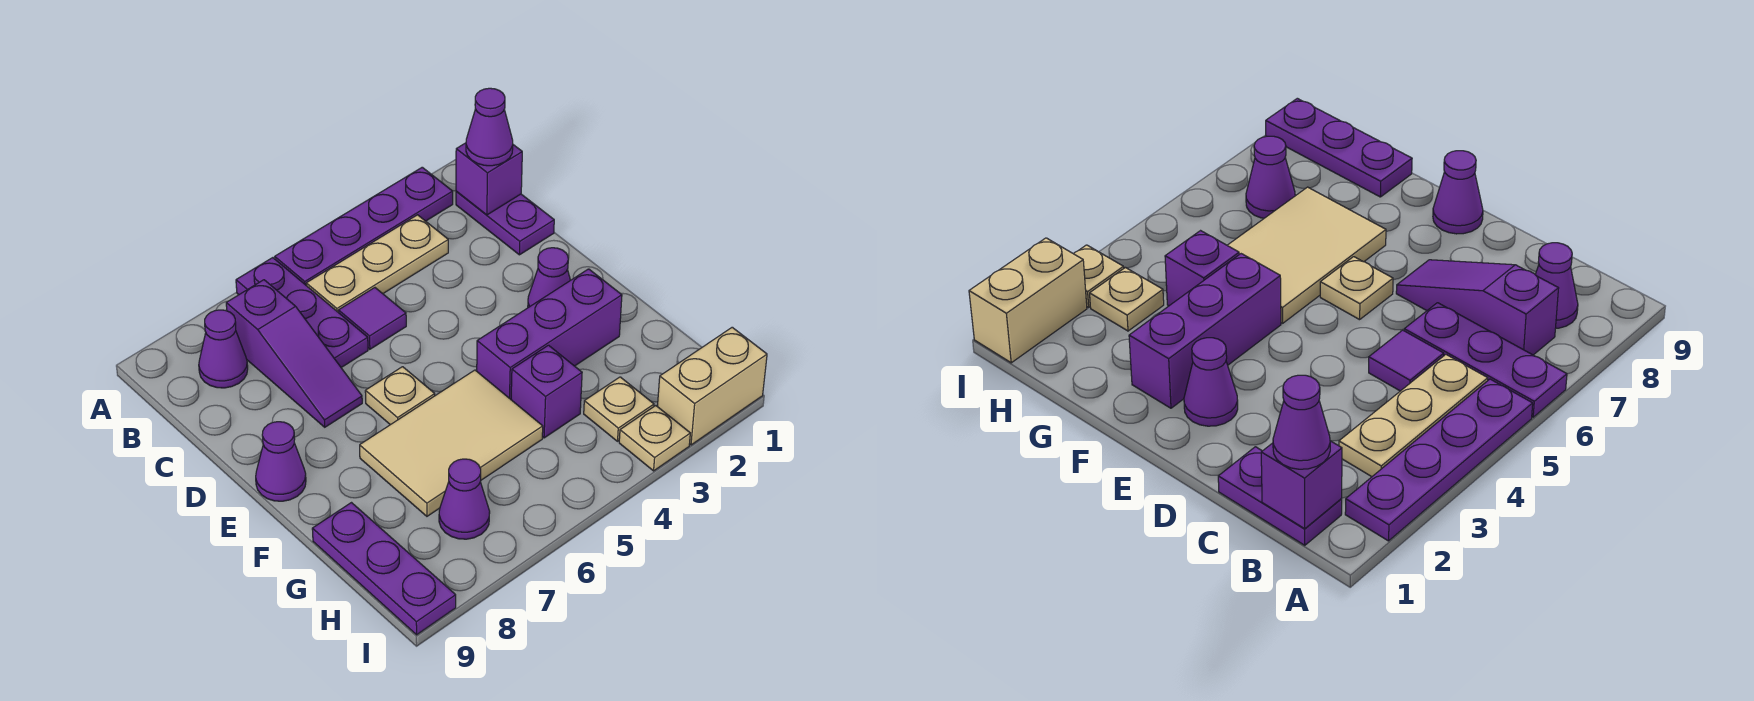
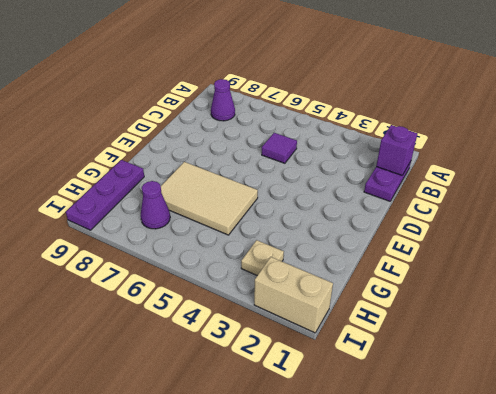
none -> purple 1x4 plate [275,167,453,285]
none -> purple 1x3 plate [236,258,368,368]
none -> tan 1x3 plate [306,215,448,313]

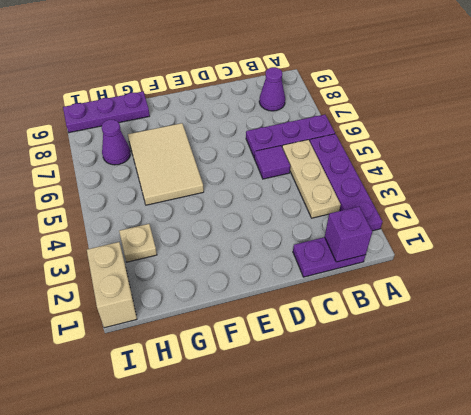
none -> purple 1x3 slope [226,280,362,427]
none -> purple 1x1 cone [528,248,570,308]
none -> tan 1x1 plate [365,367,435,425]

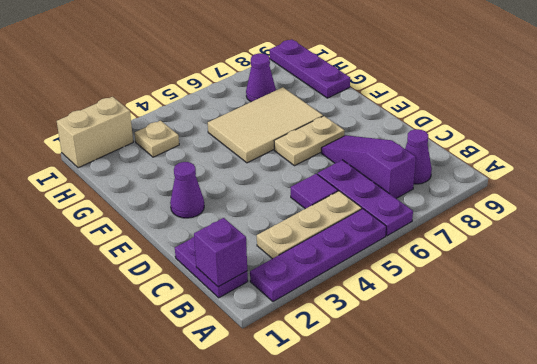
tan 1x2 plate [274,116,345,166] -> tan 1x1 plate [365,367,435,425]
none -> purple 1x1 cone [256,422,306,501]
none -> purple 1x3 brick [477,269,622,399]
none -> purple 1x1 brick [511,345,582,438]

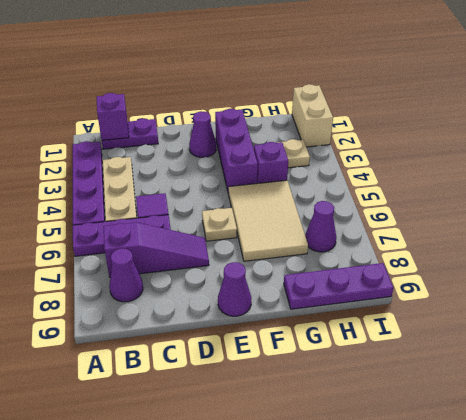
none -> tan 1x1 plate [619,406,690,471]
none -> purple 1x1 cone [466,88,513,166]

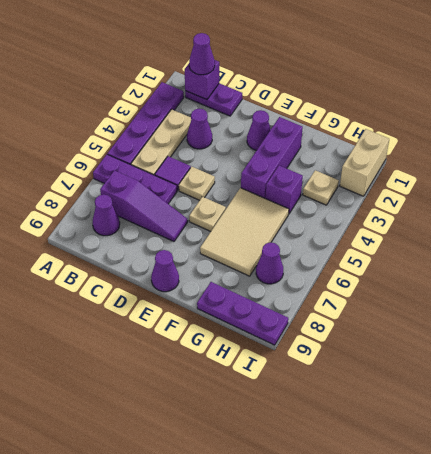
purple 1x1 cone [187,109,212,149] -> none
tan 1x1 plate [179,167,215,200] -> tan 1x1 plate moved to [619,406,690,471]

